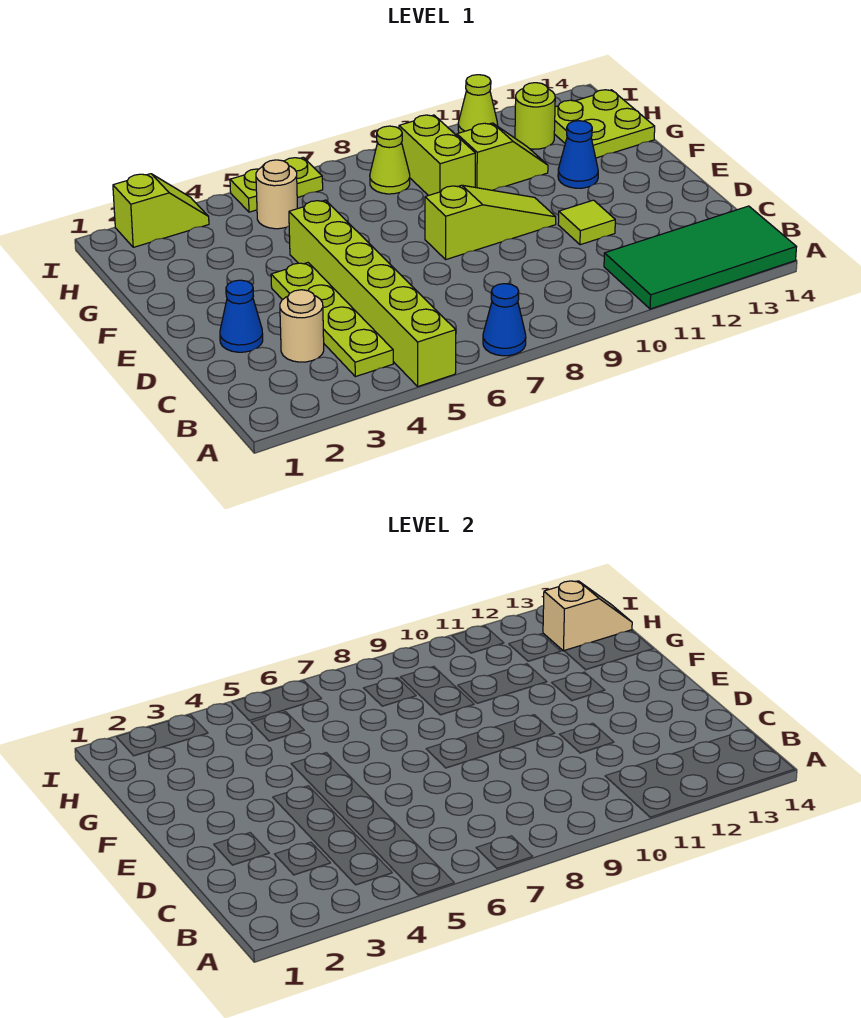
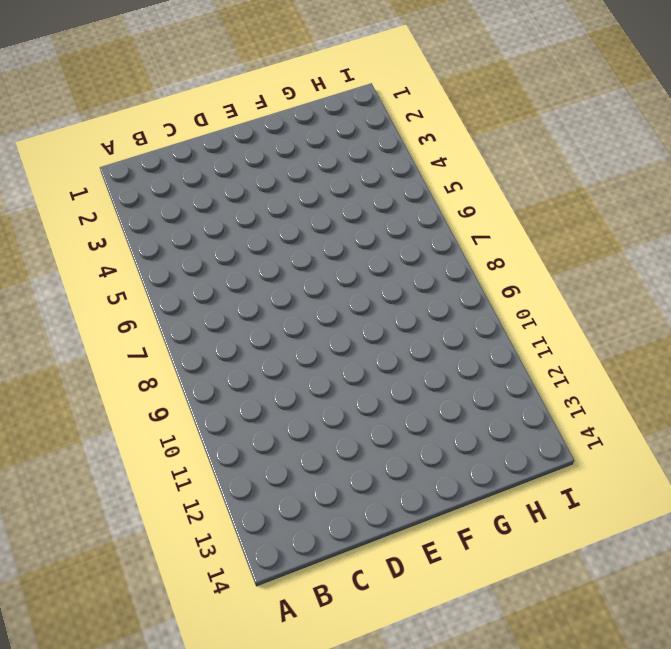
none -> lime 1x6 brick [289,200,456,386]
none -> blue 1x1 cone [483,284,526,356]
none -> green 2x4 tile [604,206,796,309]

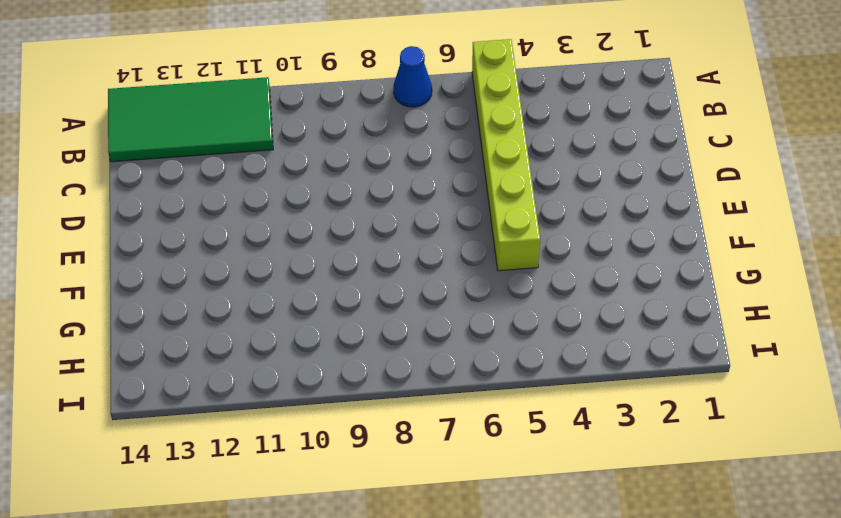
none -> lime 1x4 plate [271,263,393,377]
none -> tan 1x1 round brick [280,290,324,362]
none -> blue 1x1 cone [220,280,263,352]

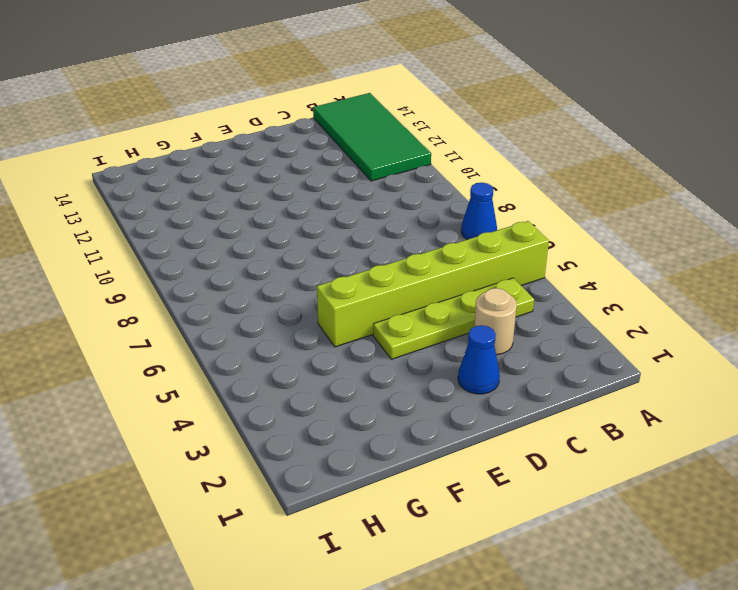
none -> lime 1x1 tile [558,200,615,245]
none -> lime 1x3 slope [425,185,556,259]
none -> blue 1x1 cone [558,121,598,188]

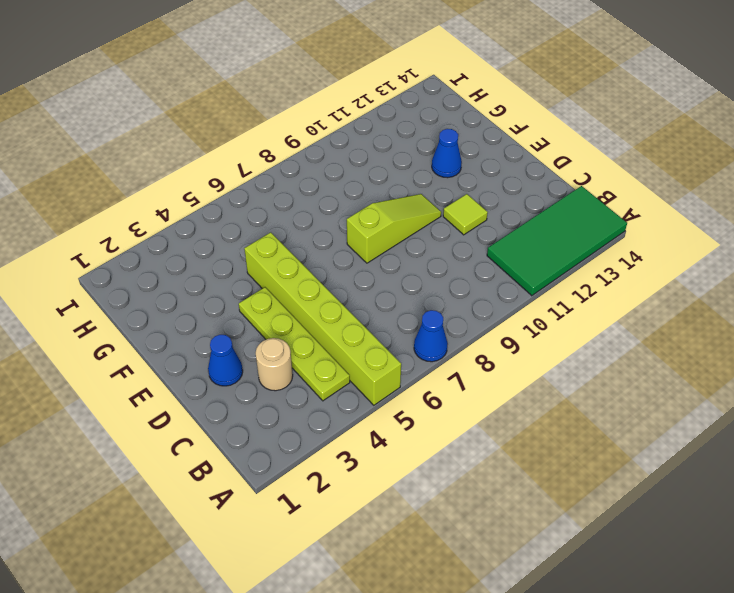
none -> lime 1x2 brick [399,115,475,196]
none -> lime 1x2 slope [457,123,548,190]
none -> lime 2x2 plate [554,90,655,158]

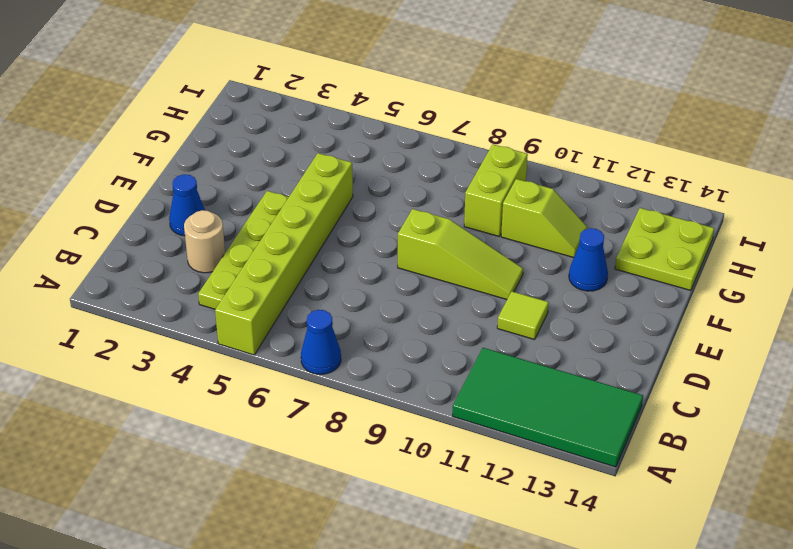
none -> tan 1x1 round brick [256,160,297,229]
none -> lime 1x1 cone [370,126,410,194]
none -> lime 1x1 round brick [515,83,555,149]

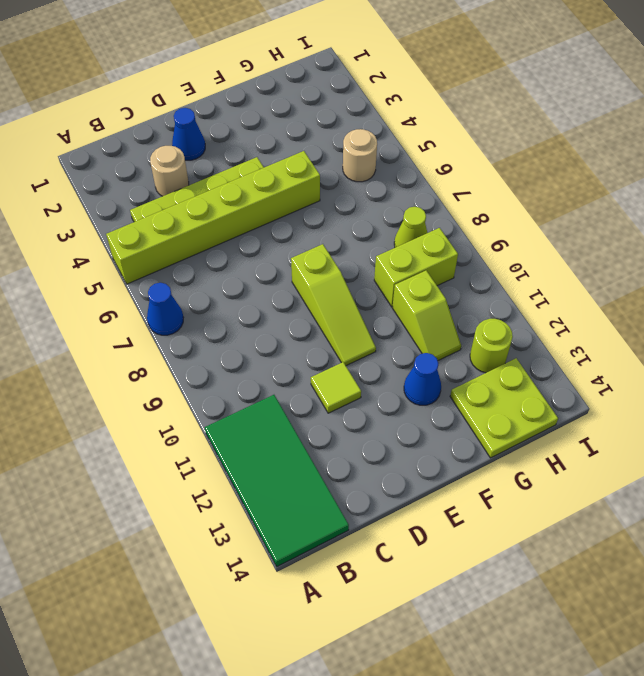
none -> lime 1x2 slope [113,174,209,247]
none -> lime 1x2 plate [230,157,323,212]
none -> lime 1x1 cone [458,75,498,133]

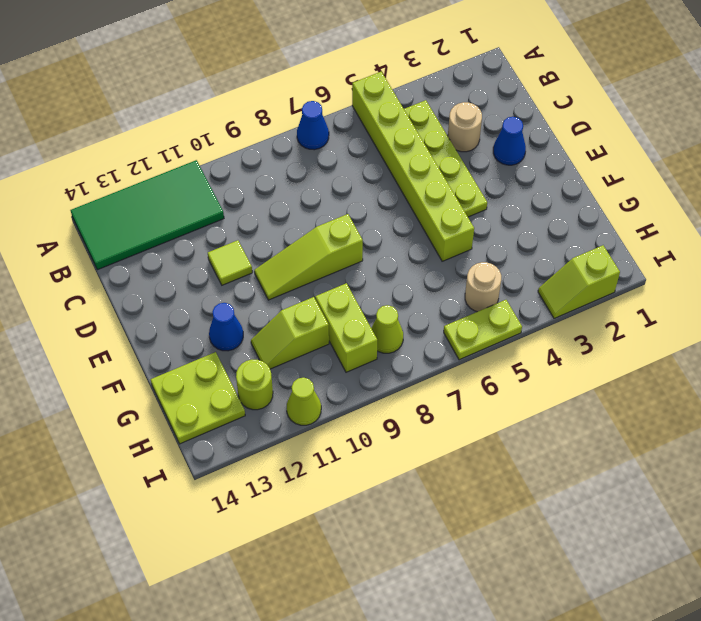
none -> tan 1x2 slope [543,581,632,651]

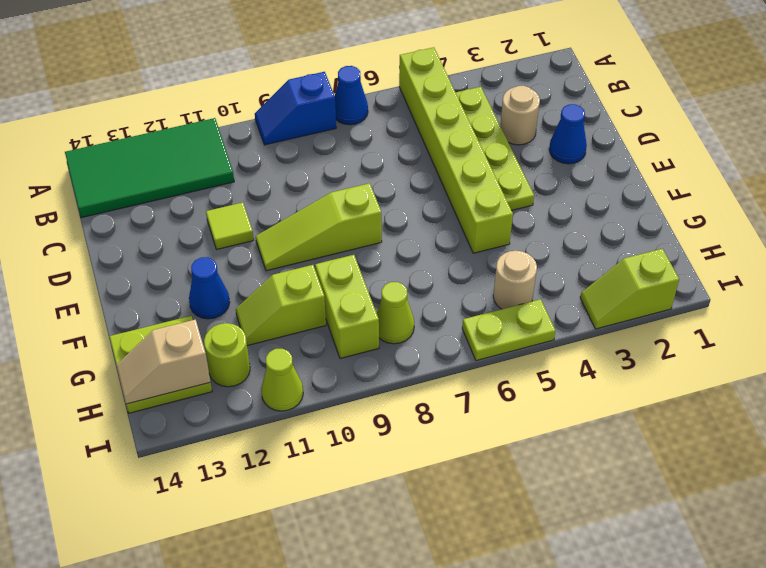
blue 1x2 slope [255,72,336,145] -> none

